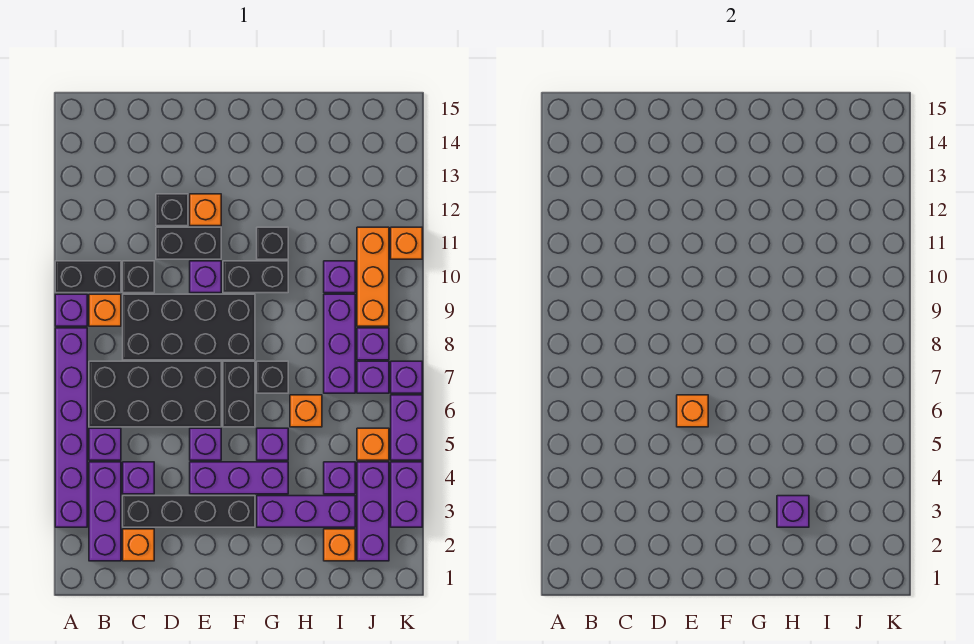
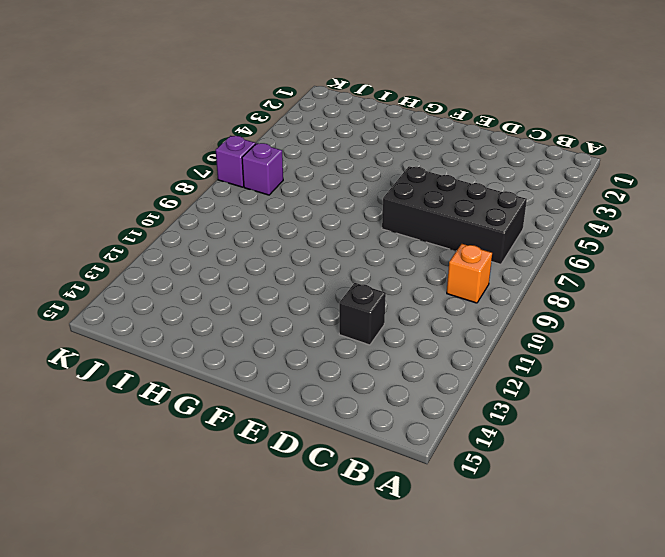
none -> purple 1x6 brick [55,328,87,527]
none -> purple 1x1 brick [55,294,87,326]
none -> black 1x2 brick [55,261,121,293]
none -> purple 1x3 brick [89,462,121,561]

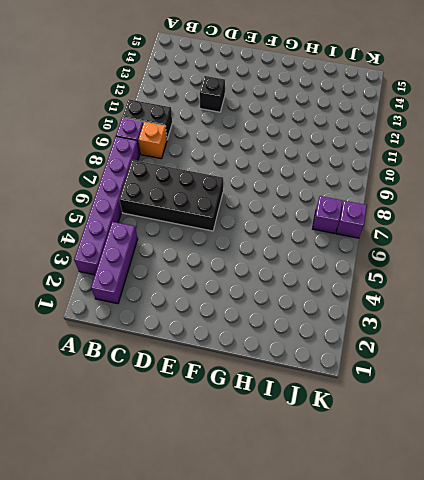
none -> purple 1x1 brick [89,428,121,460]
none -> orange 1x1 brick [123,529,154,561]
none -> black 1x4 brick [123,496,255,527]
none -> purple 1x1 brick [123,462,154,494]

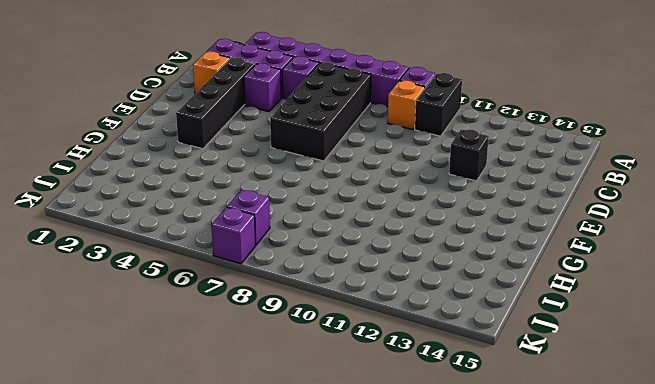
none -> black 2x4 brick [123,294,255,360]
none -> black 1x1 brick [123,261,154,293]
none -> black 1x2 brick [156,227,221,259]
none -> purple 1x3 brick [190,462,288,494]

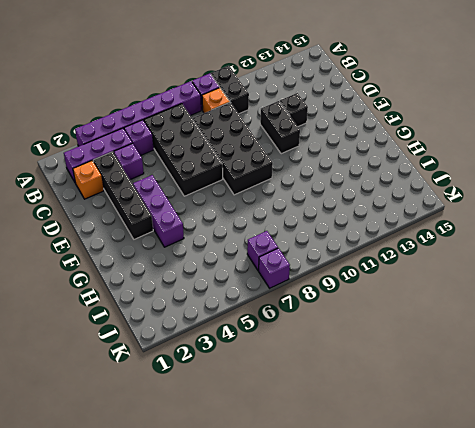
none -> black 1x1 brick [123,261,154,293]
none -> purple 1x1 brick [190,428,221,460]
none -> purple 1x1 brick [190,261,221,293]
none -> orange 1x1 brick [190,194,221,226]

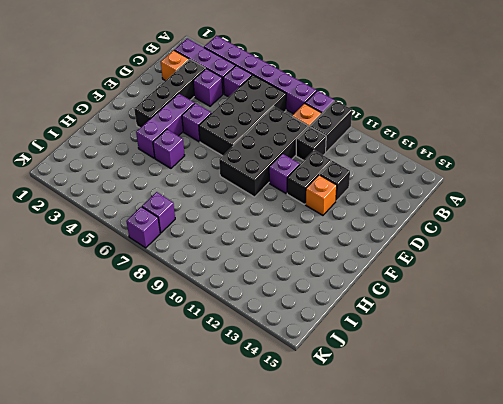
none -> black 1x2 brick [223,361,255,427]
none -> black 1x2 brick [223,261,288,293]
none -> purple 1x3 brick [257,496,355,527]
none -> black 1x1 brick [257,361,288,393]

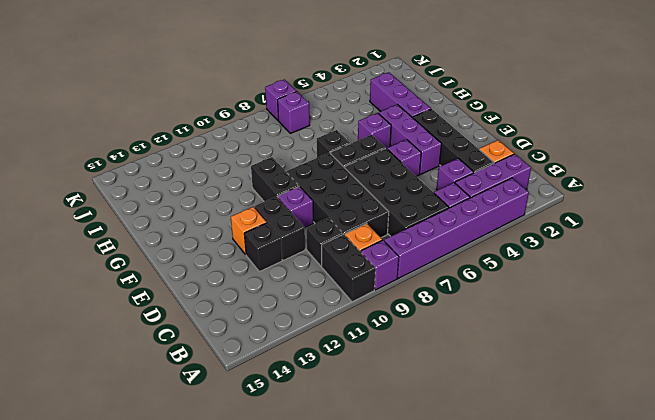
none -> black 1x1 brick [257,227,288,259]
none -> orange 1x1 brick [290,395,322,427]
none -> orange 1x1 brick [324,529,355,561]
none -> purple 1x1 brick [324,462,355,494]

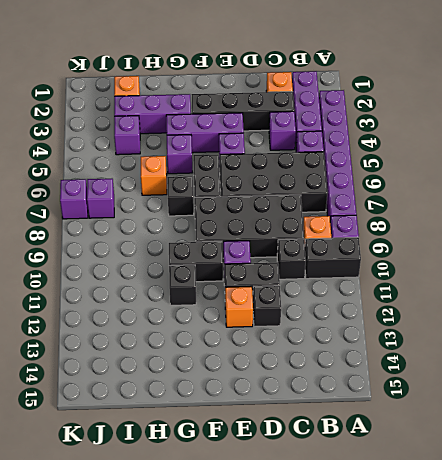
none -> purple 1x3 brick [324,294,355,393]
none -> purple 1x1 brick [324,261,355,293]
none -> purple 1x3 brick [357,462,389,561]
none -> orange 1x1 brick [357,428,389,460]

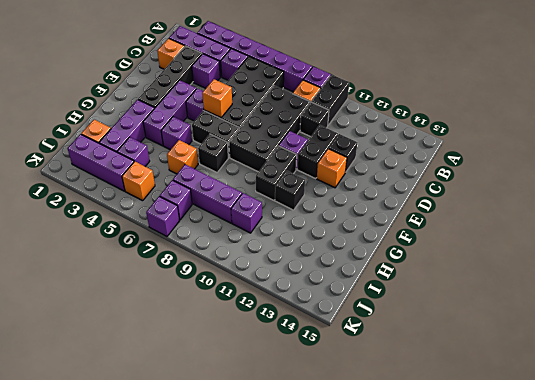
none -> purple 1x1 brick [357,328,389,360]
none -> orange 1x3 brick [357,227,389,326]
none -> purple 1x2 brick [391,462,422,527]
none -> purple 1x2 brick [391,395,422,460]

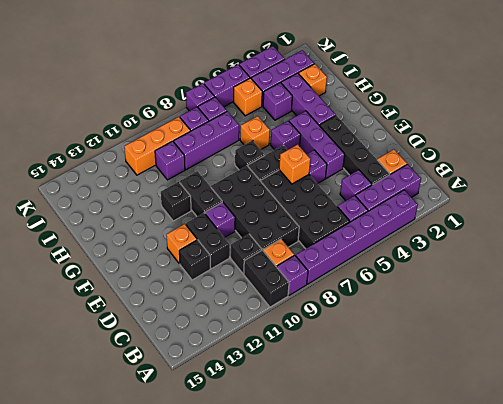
none -> orange 1x1 brick [391,227,422,259]
none -> purple 1x1 brick [777,496,809,527]

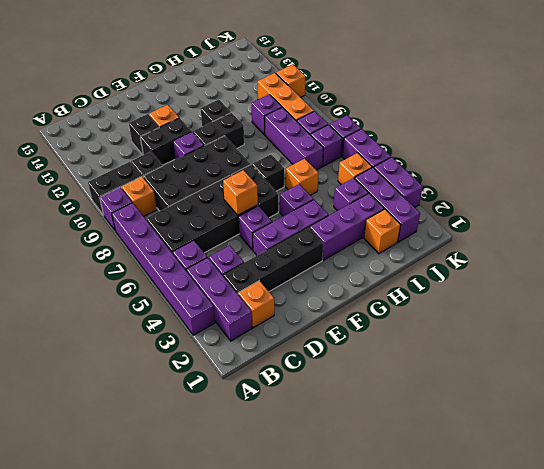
none -> purple 1x1 brick [777,496,809,527]

